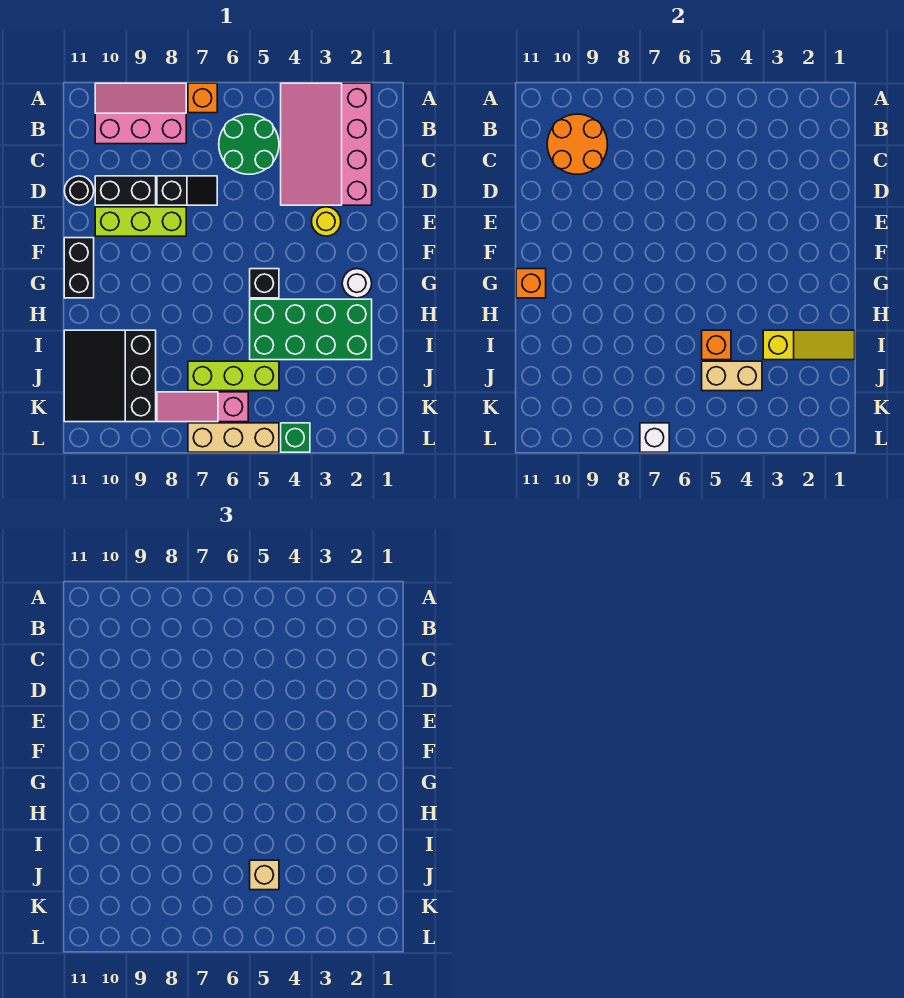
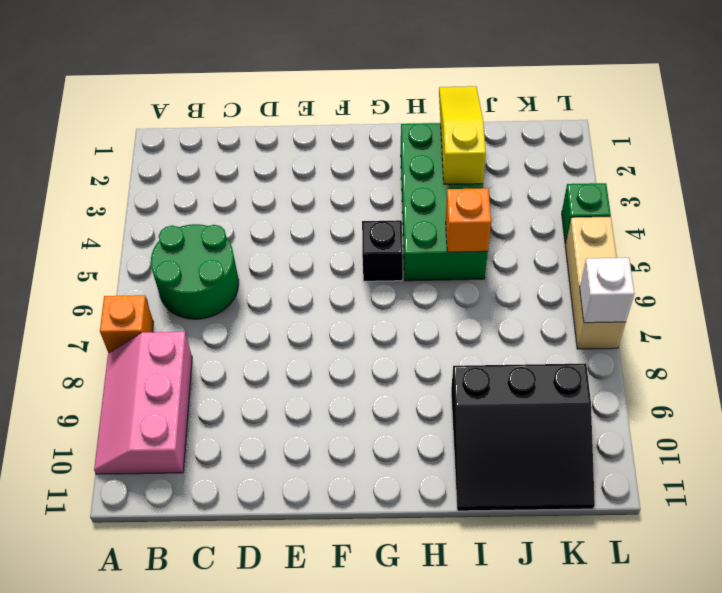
none -> pink 3x4 slope [281,83,372,205]
none -> black 1x2 slope [157,176,217,205]
none -> black 1x2 brick [95,176,156,205]

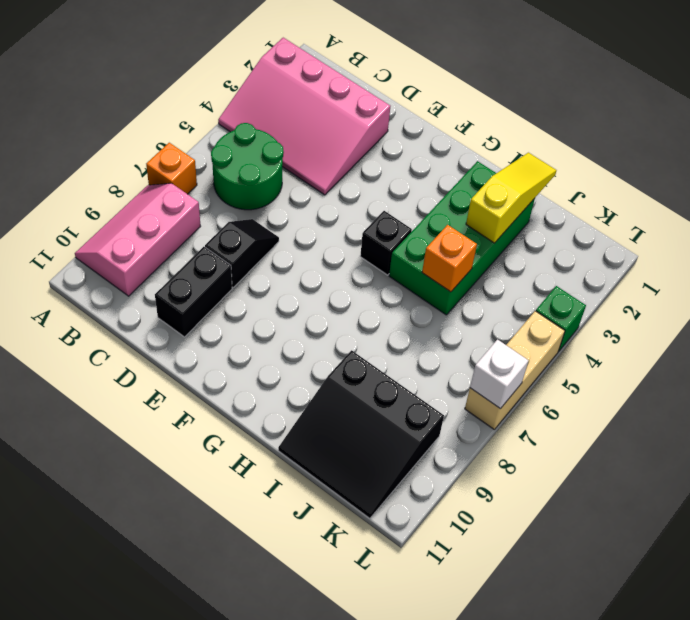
none -> black 1x1 round brick [64,176,94,205]
none -> yellow 1x1 round brick [311,207,341,236]
none -> lime 1x3 brick [95,207,186,236]

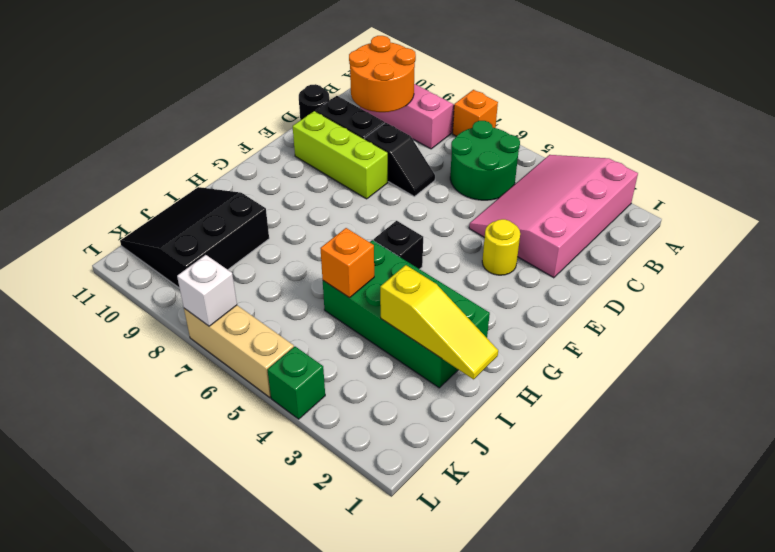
none -> black 1x2 brick [64,238,94,298]
none -> white 1x1 round brick [342,269,372,298]
none -> lime 1x3 brick [188,361,279,391]

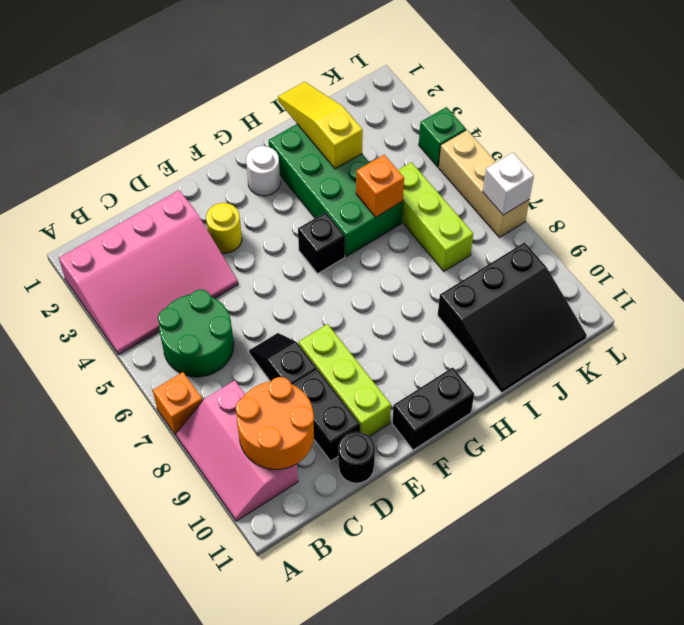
none -> pink 1x3 slope [157,392,248,422]
none -> orange 1x1 brick [516,269,546,298]
none -> tan 1x2 brick [702,361,762,391]

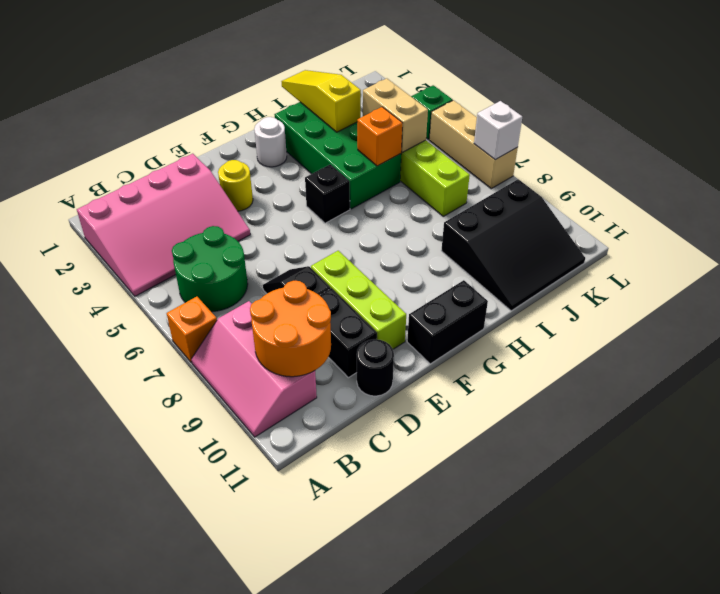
none -> pink 1x3 slope [157,392,248,422]
none -> orange 1x1 brick [516,269,546,298]
none -> tan 1x1 brick [250,860,279,890]

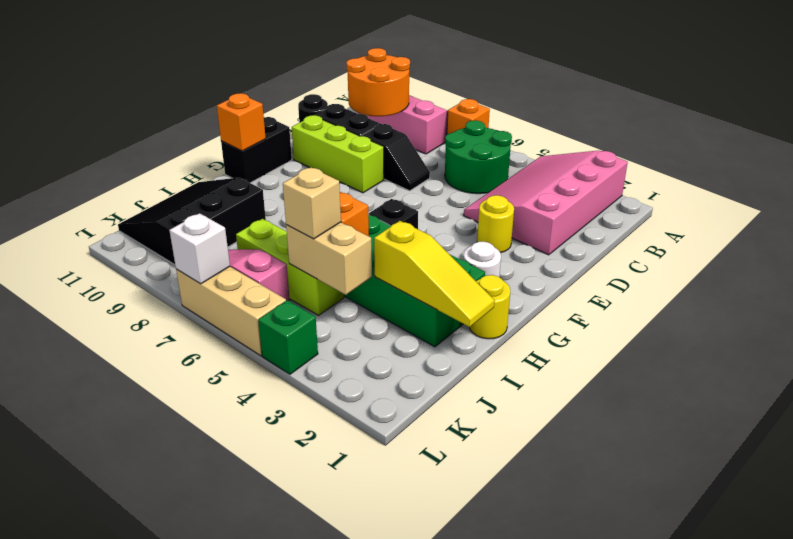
yellow 1x1 round brick [470,275,510,339] -> none

